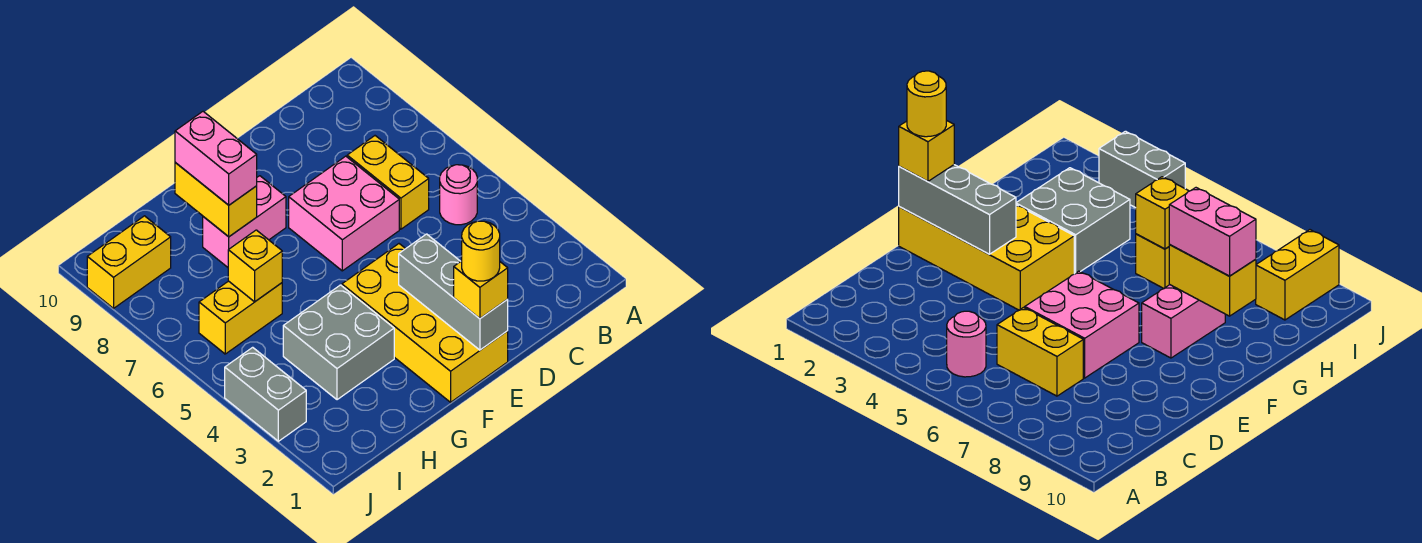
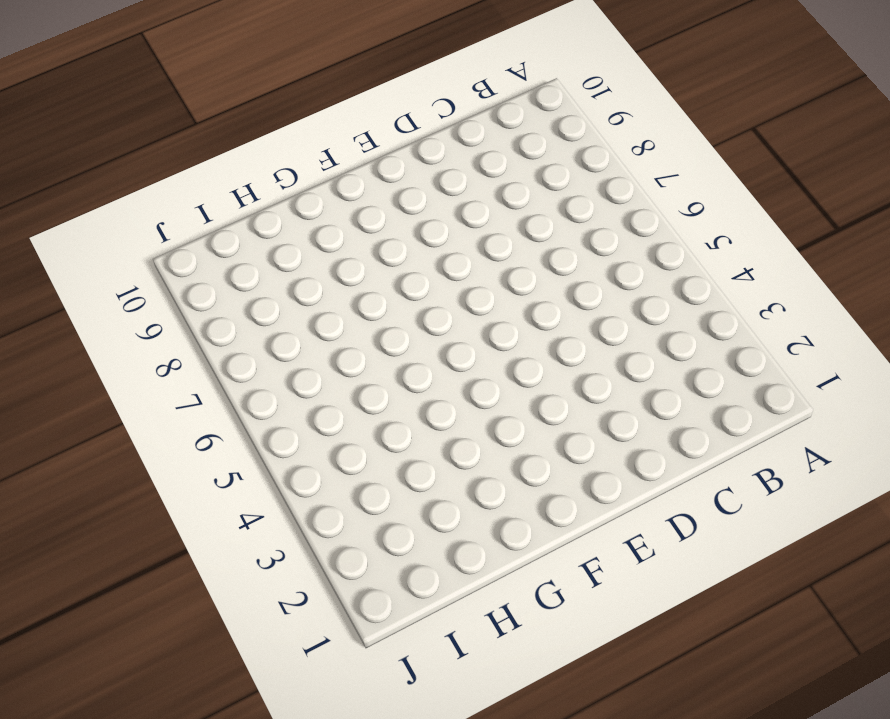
none -> pink 1x1 round brick [440,165,477,225]
none -> yellow 1x2 brick [347,136,429,229]
none -> pink 2x2 brick [289,156,399,271]

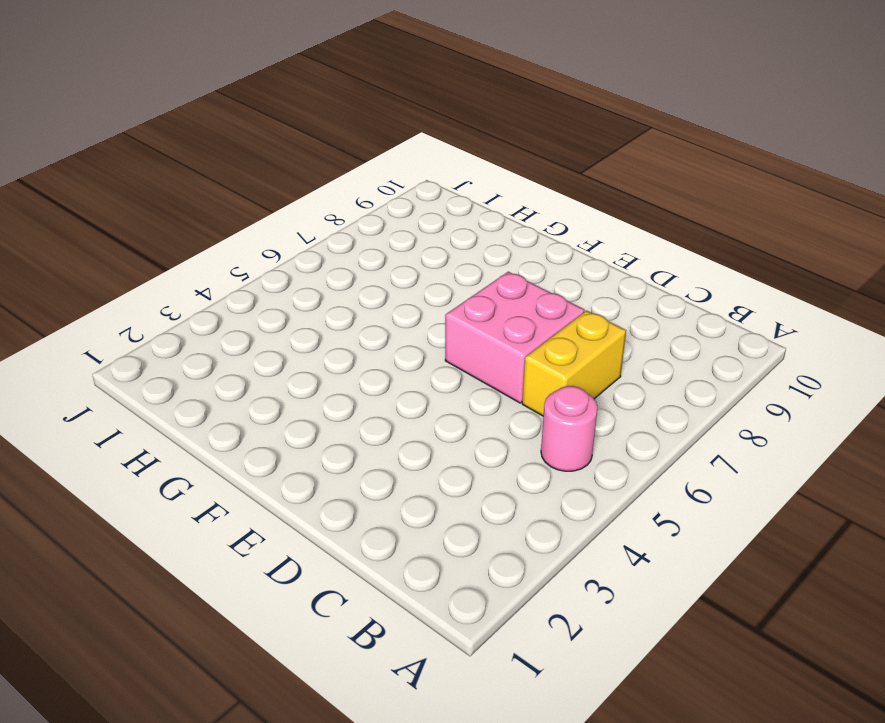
none -> yellow 2x4 brick [342,244,508,402]
none -> pink 1x2 brick [203,176,286,267]
none -> grey 2x2 brick [283,285,394,400]

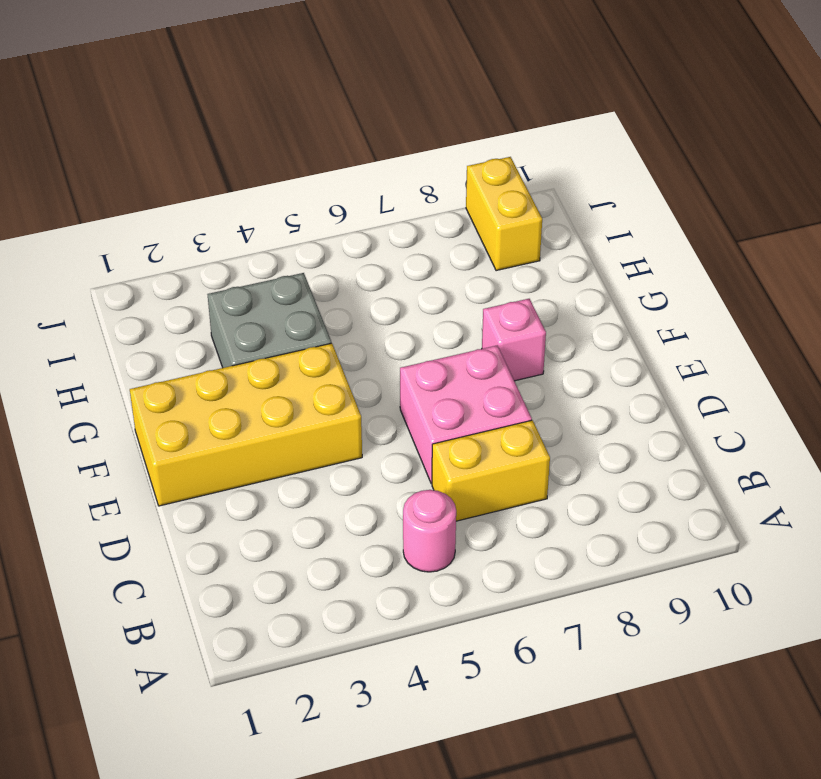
pink 1x1 brick [482,299,546,381] -> pink 1x2 brick [203,176,286,267]
none -> yellow 1x2 brick [199,281,282,354]
none -> grey 1x2 brick [225,347,306,441]
none -> grey 1x3 brick [399,234,508,350]

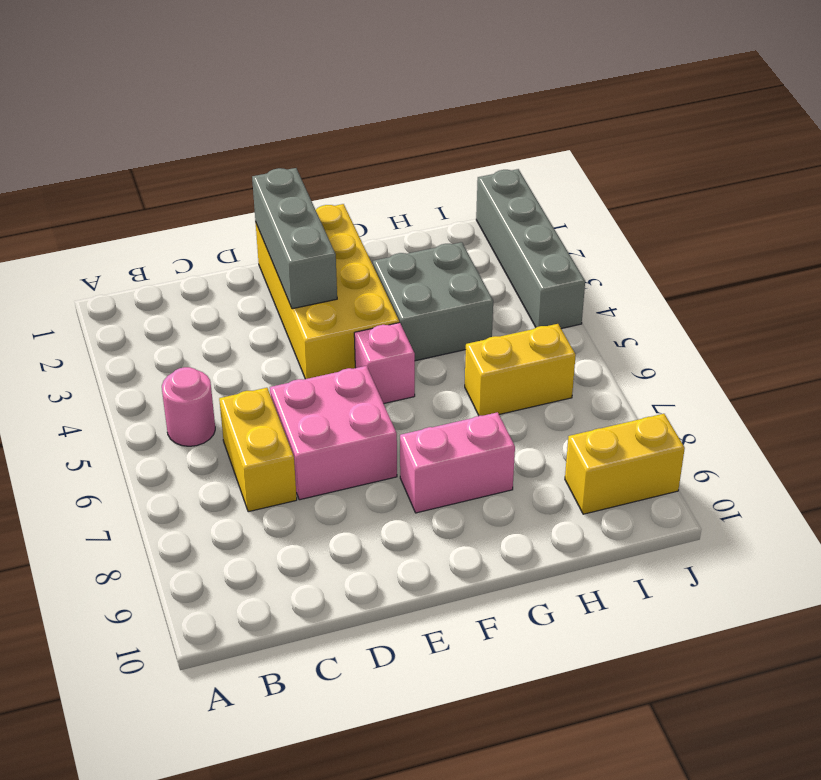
pink 1x1 brick [354,323,415,404] -> none
grey 1x4 brick [476,169,585,329] -> grey 1x2 brick [225,347,306,441]
none -> yellow 1x2 brick [175,163,257,237]
none -> yellow 1x1 brick [228,230,282,302]
none -> yellow 1x1 brick [454,261,508,319]

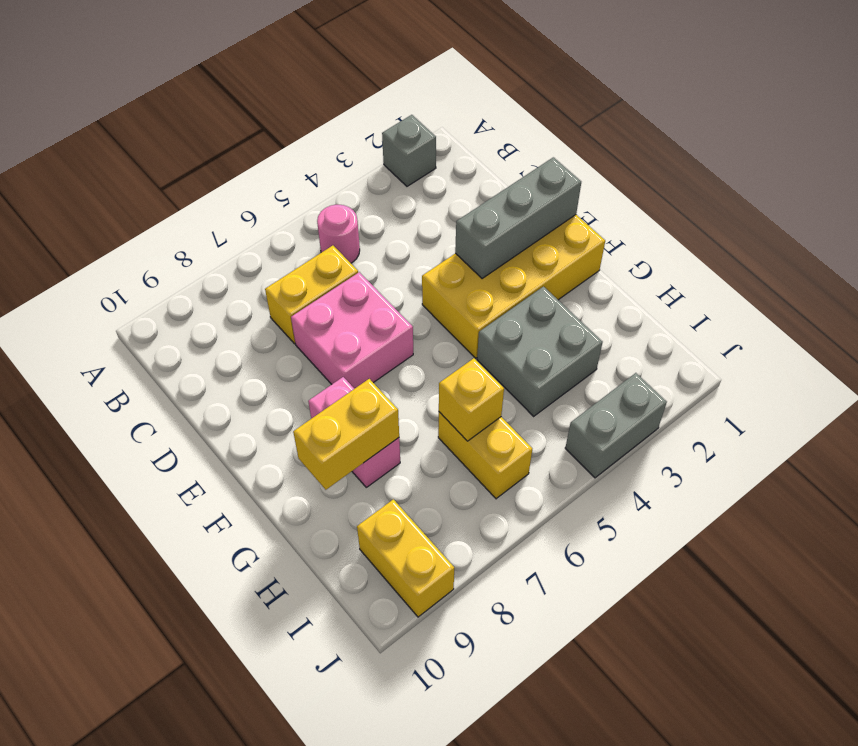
grey 1x1 brick [382,115,436,186] -> none
none -> yellow 1x1 brick [454,261,508,319]
none -> pink 1x2 brick [175,112,257,205]
none -> yellow 1x1 round brick [462,221,500,281]

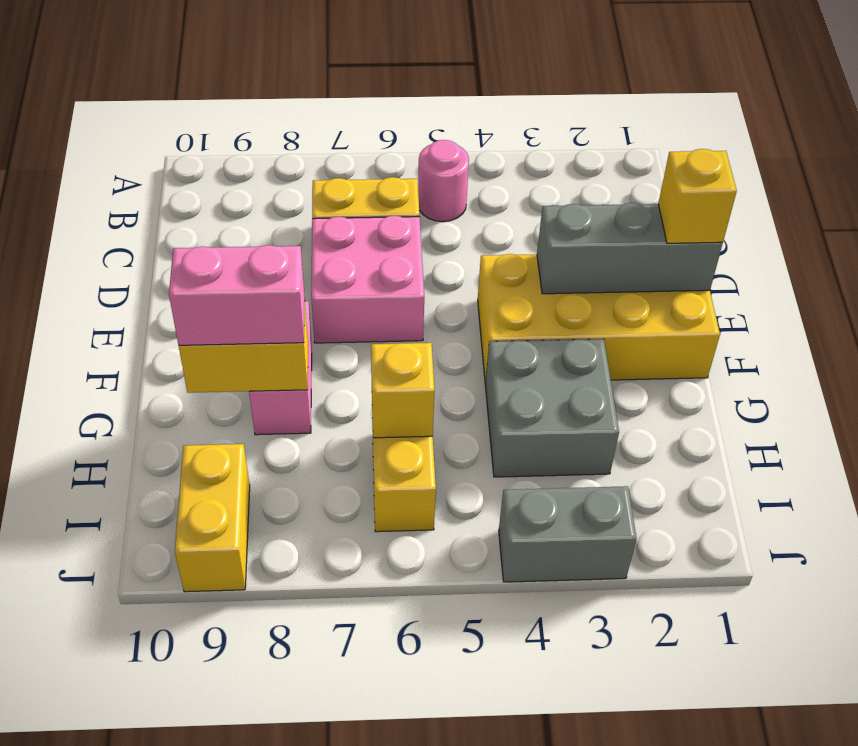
none -> yellow 1x1 round brick [462,221,500,281]

